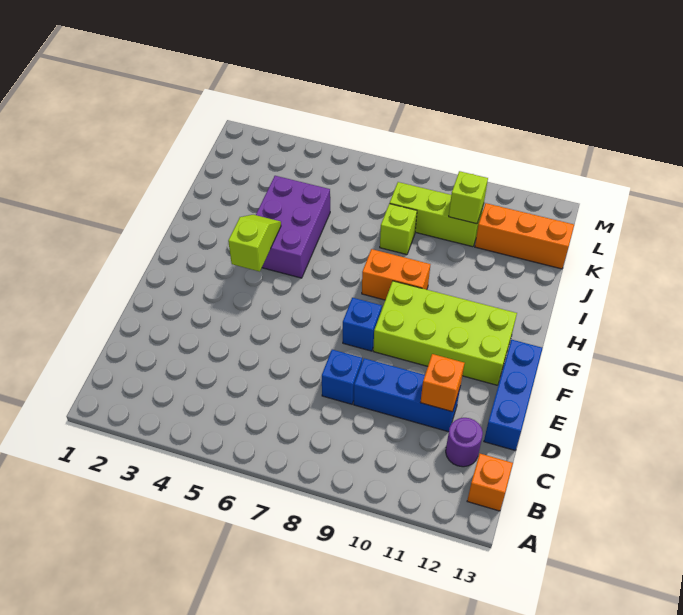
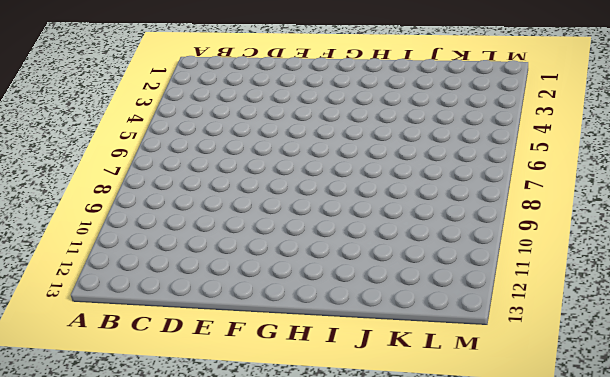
none -> orange 1x1 brick [467,454,513,511]
none -> purple 1x1 round brick [446,418,483,467]
none -> blue 1x1 brick [322,350,362,404]

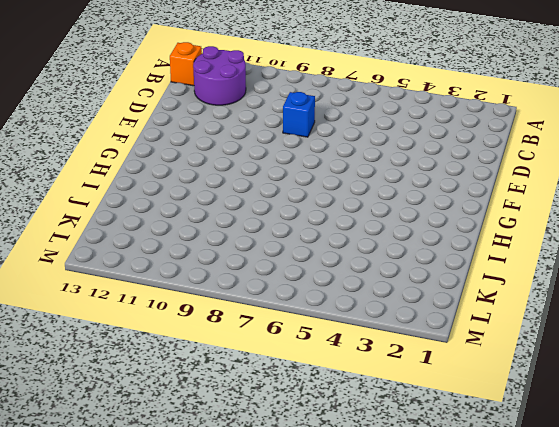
purple 2x2 round brick [193,46,246,105] -> purple 1x1 round brick [446,418,483,467]
none -> blue 1x3 brick [354,358,460,432]
none -> blue 1x3 brick [484,340,543,450]
none -> blue 1x1 brick [343,298,382,351]

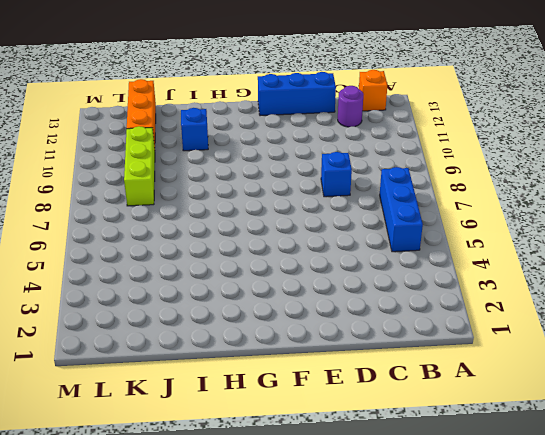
blue 1x3 brick [380,167,423,252] -> blue 1x3 brick moved to [354,358,460,432]
blue 1x1 brick [181,108,208,151] -> blue 1x1 brick moved to [343,298,382,351]
none -> lime 2x4 brick [373,281,517,385]
none -> purple 2x3 brick [256,176,330,278]
none -> orange 1x2 brick [362,249,430,300]

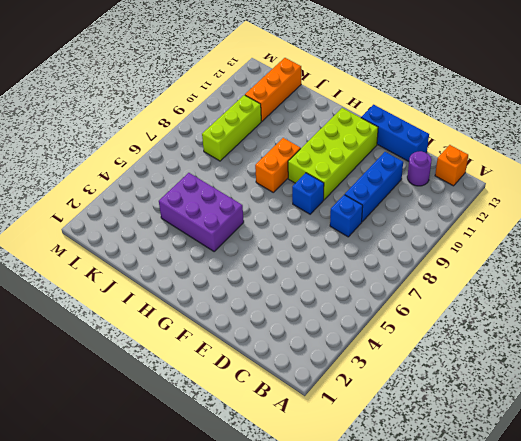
none -> lime 1x1 brick [380,204,417,255]
none -> orange 1x1 brick [421,354,465,412]
none -> lime 1x2 slope [228,215,281,272]

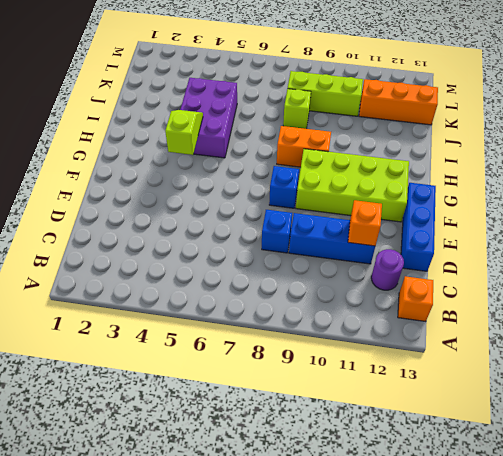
none -> lime 1x1 brick [449,171,488,224]

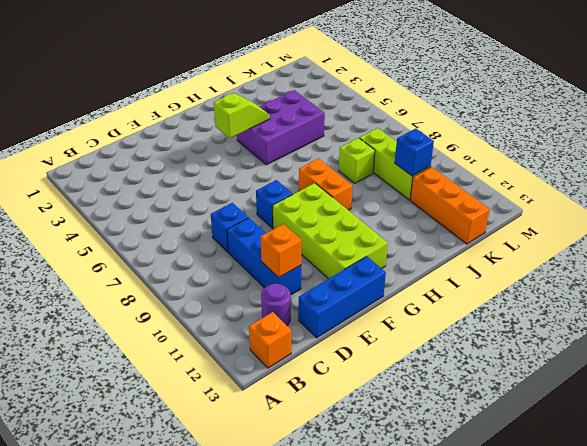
blue 1x1 brick [395,129,434,176] -> lime 1x1 brick [449,171,488,224]

